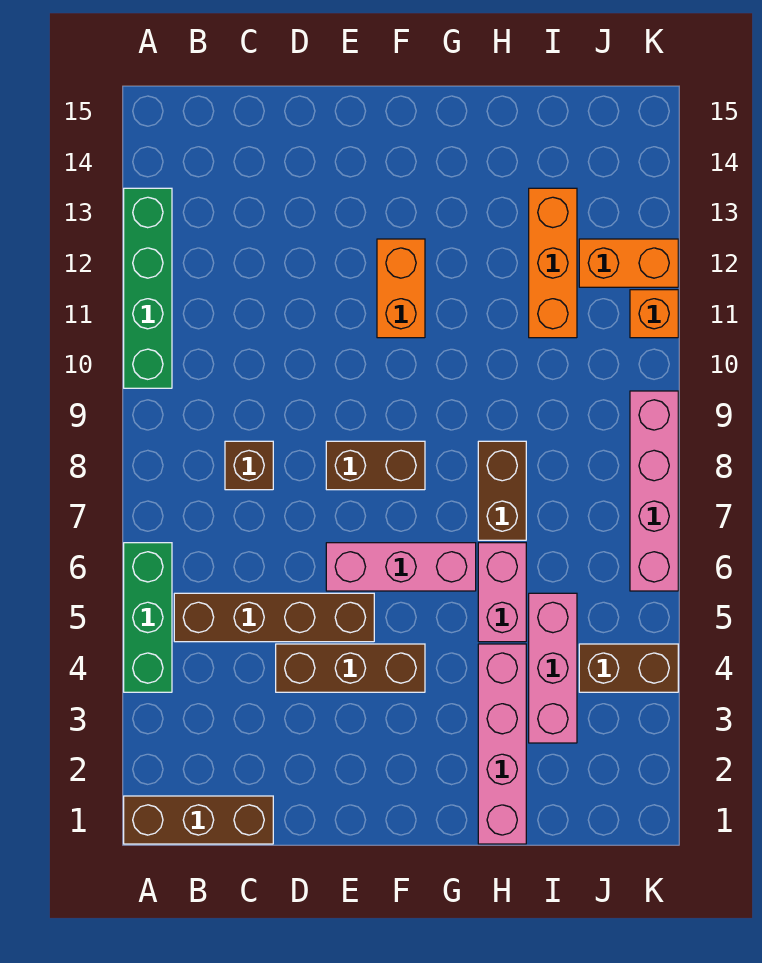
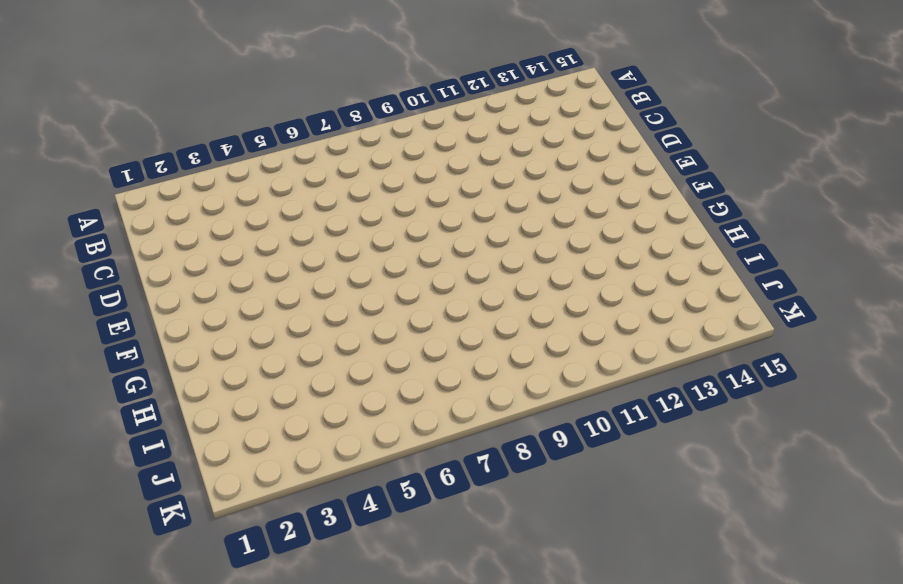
none -> brown 1x3 brick [124,796,273,844]
none -> green 1x3 brick [124,543,172,692]
none -> green 1x4 brick [124,188,172,388]

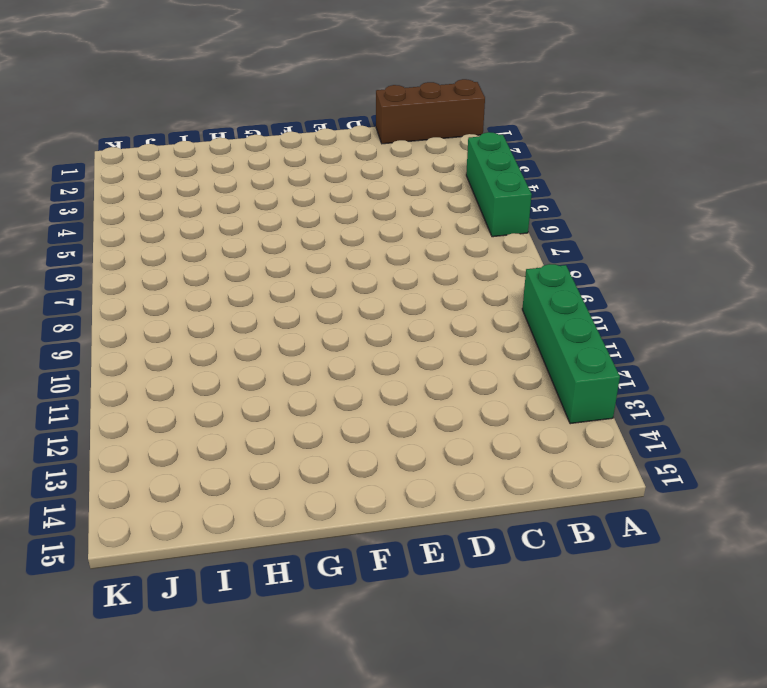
none -> brown 1x4 brick [174,593,374,642]
none -> brown 1x1 brick [225,441,273,490]
none -> brown 1x3 brick [276,644,425,692]

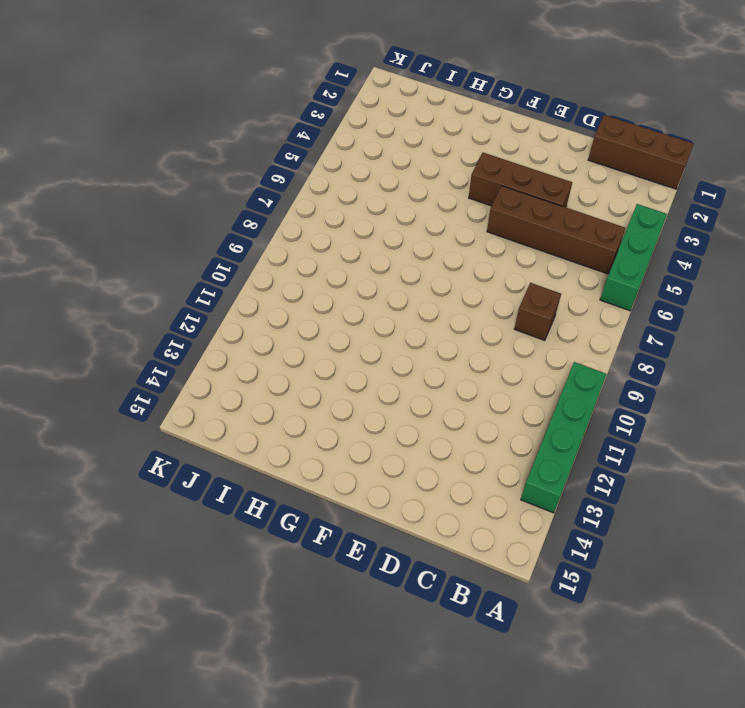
none -> pink 1x3 brick [326,543,476,591]
none -> brown 1x2 brick [326,441,425,490]
none -> orange 1x2 brick [377,239,425,338]

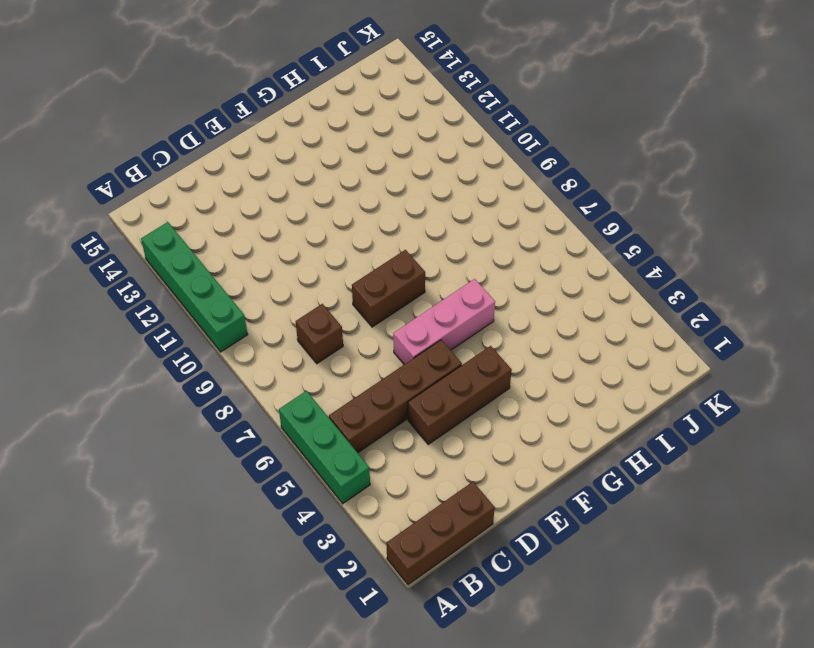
none -> orange 1x2 brick [377,239,425,338]
none -> pink 1x4 brick [478,644,526,844]
none -> pink 1x2 brick [478,543,526,642]

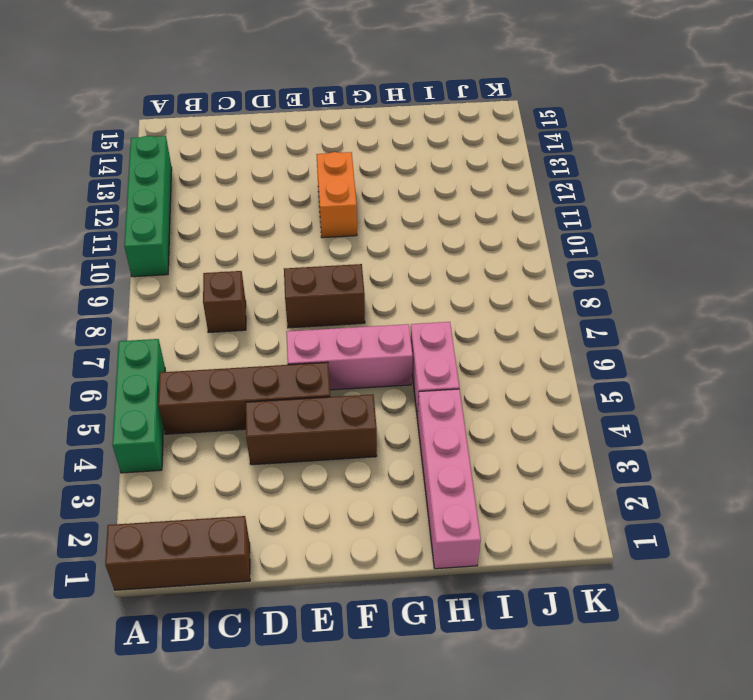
none -> brown 1x2 brick [478,441,526,540]
none -> pink 1x3 brick [529,593,577,743]
none -> orange 1x3 brick [529,188,577,338]

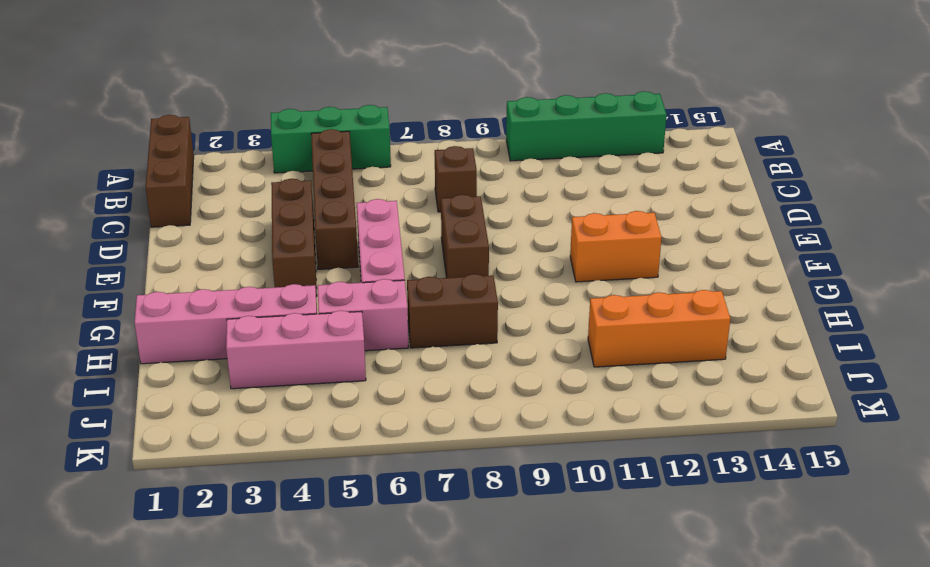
none -> brown 1x2 brick [579,644,678,692]
none -> orange 1x2 brick [579,239,678,287]
none -> pink 1x4 brick [630,391,678,591]

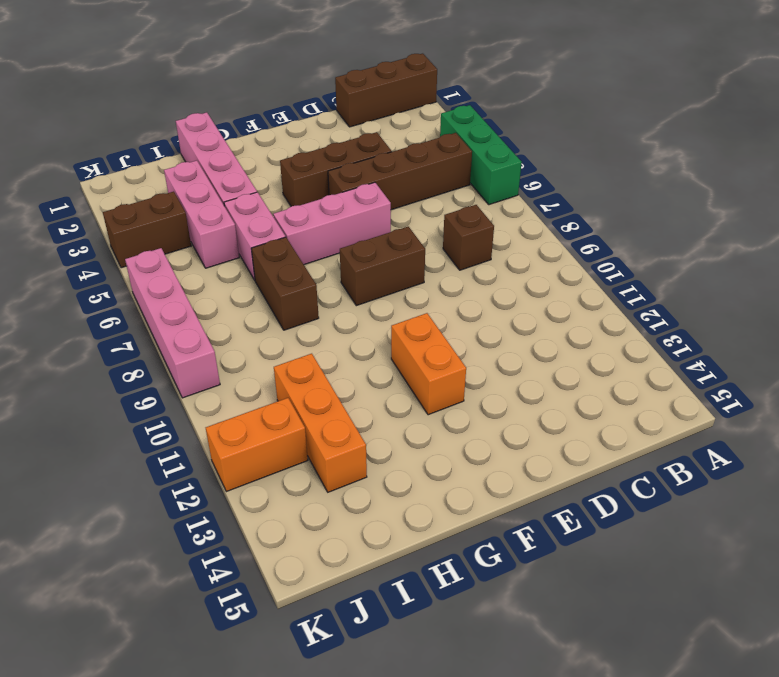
none -> green 1x4 brick [124,188,172,388]
none -> orange 1x1 brick [630,290,678,338]

